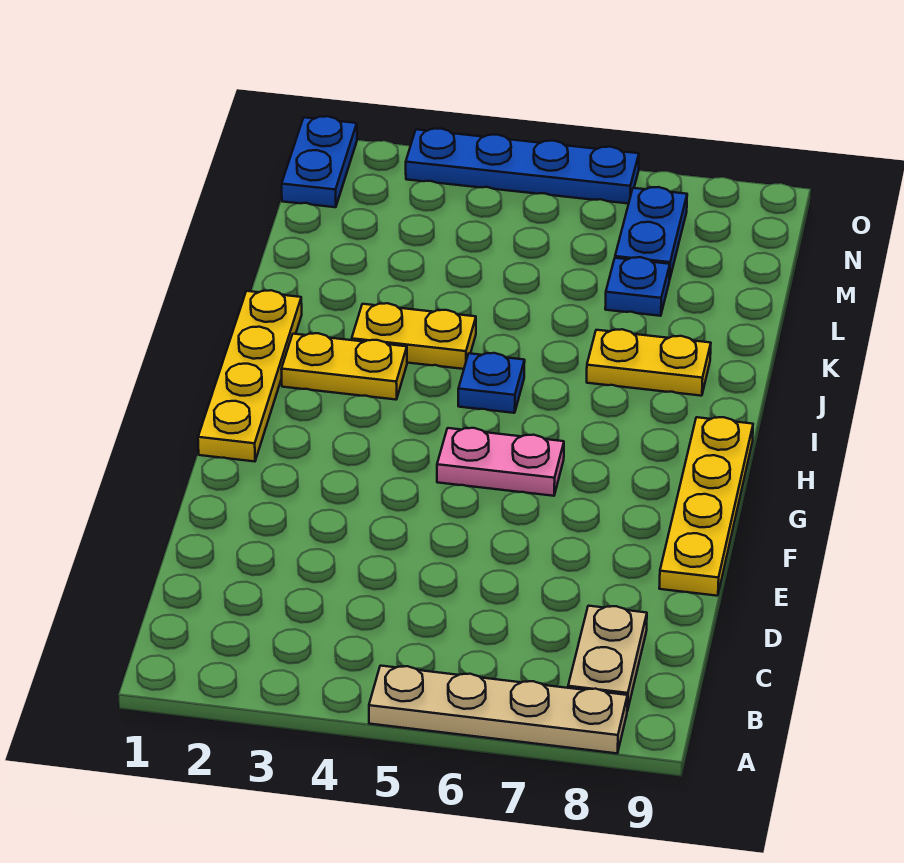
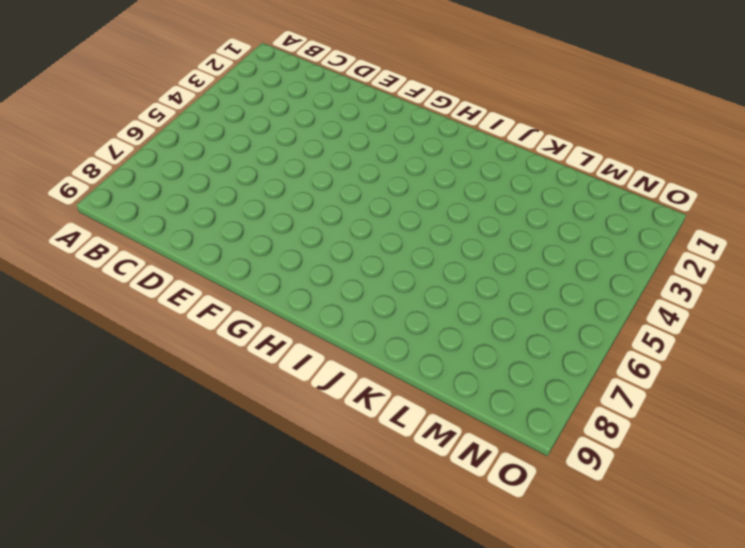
none -> tan 1x4 plate [369,666,627,753]
none -> tan 1x2 plate [568,606,647,711]
none -> yellow 1x4 plate [659,417,753,596]

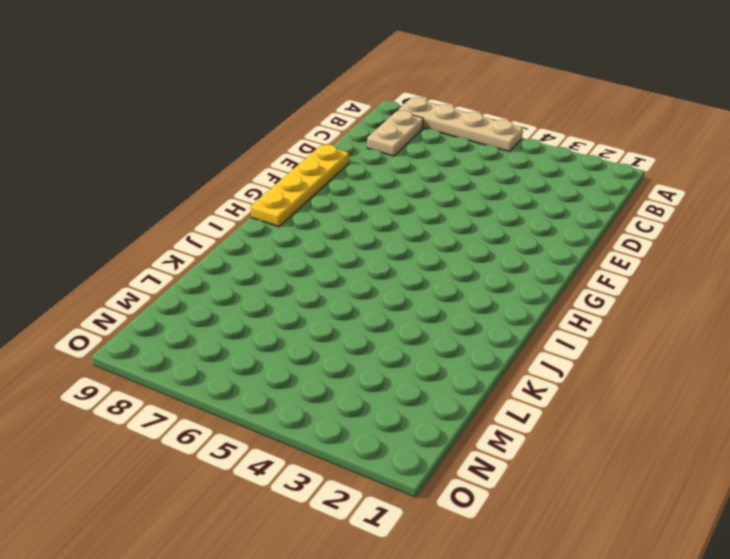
none -> yellow 1x4 plate [198,290,302,461]
none -> pink 1x2 plate [437,428,564,496]
none -> yellow 1x2 plate [281,333,407,400]

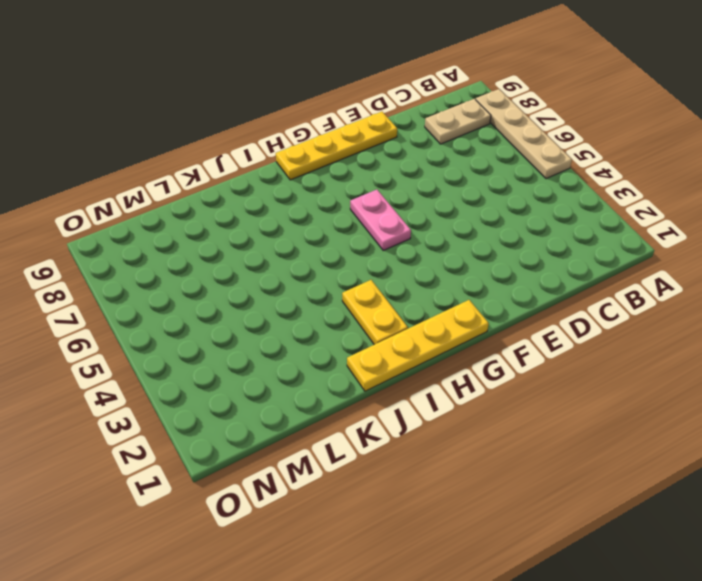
none -> blue 1x1 plate [458,353,525,413]
none -> yellow 1x2 plate [352,303,476,369]
none -> yellow 1x2 plate [587,329,711,396]

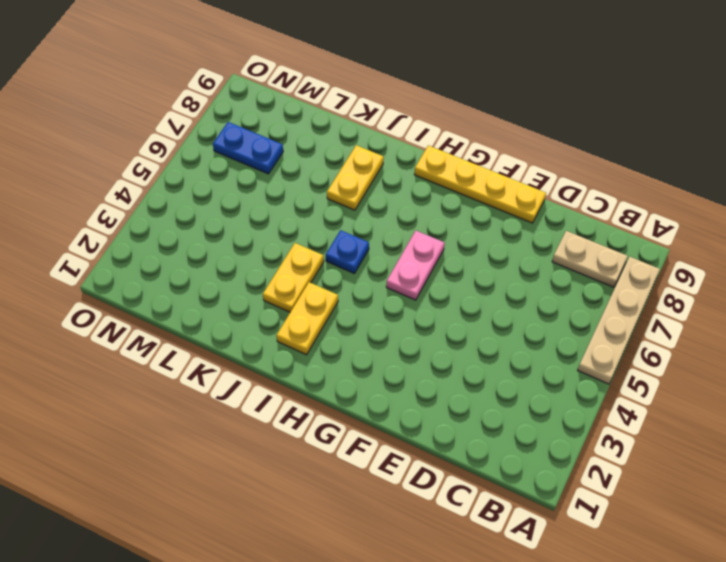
none -> yellow 1x4 plate [198,290,302,461]
none -> blue 1x1 plate [605,257,670,316]
none -> blue 1x2 plate [282,116,357,207]

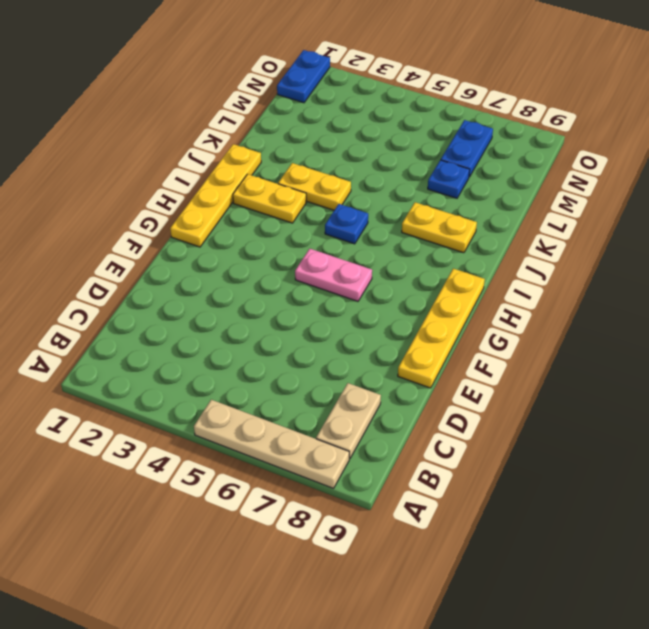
none -> blue 1x4 plate [406,128,639,204]

